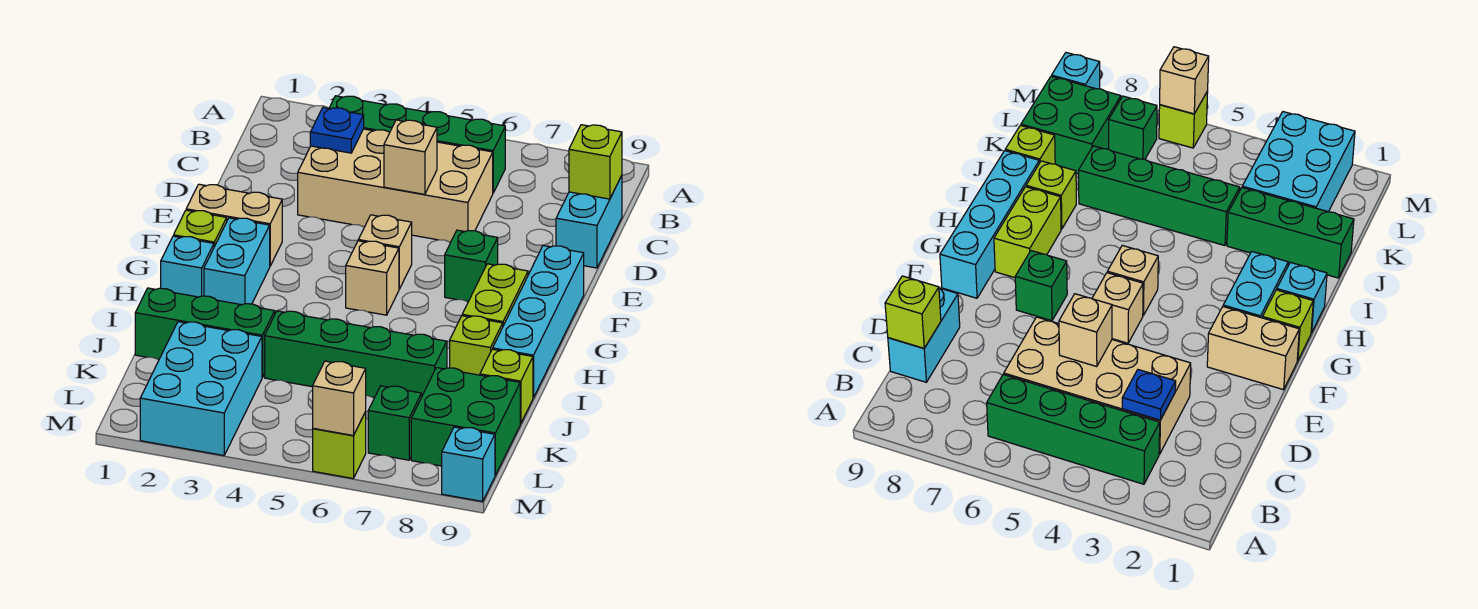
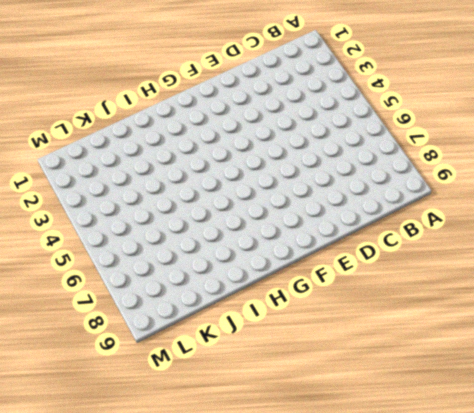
none -> green 1x4 brick [329,96,505,193]
none -> tan 2x4 brick [298,129,493,242]
none -> cyan 1x2 brick [556,176,622,268]

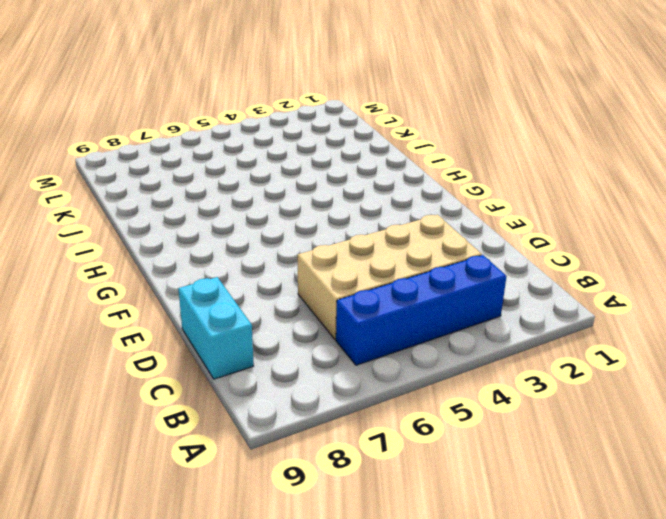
blue 1x4 brick [336,255,507,365] -> green 1x4 brick [329,96,505,193]
none -> tan 1x2 brick [186,184,282,266]
none -> tan 1x1 brick [358,215,412,289]
none -> green 1x1 brick [445,230,498,302]

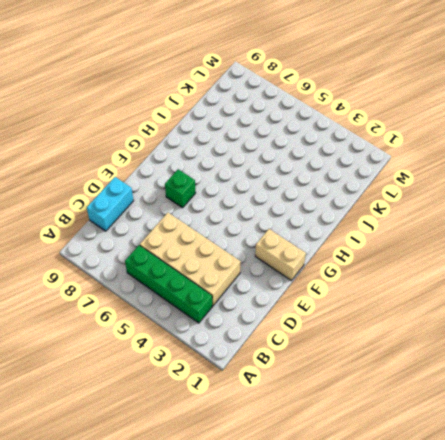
none -> tan 1x1 brick [358,215,412,289]
none -> cyan 1x4 brick [493,246,584,398]
none -> lime 1x1 brick [174,210,227,247]

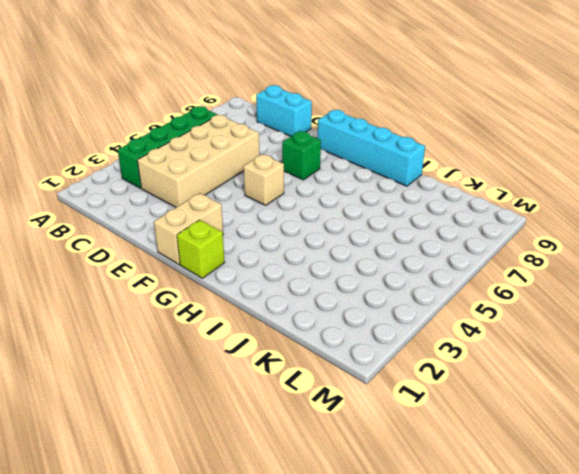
none -> cyan 1x2 brick [204,218,270,305]
none -> tan 1x1 brick [346,241,399,315]
none -> lime 1x2 brick [462,264,528,325]

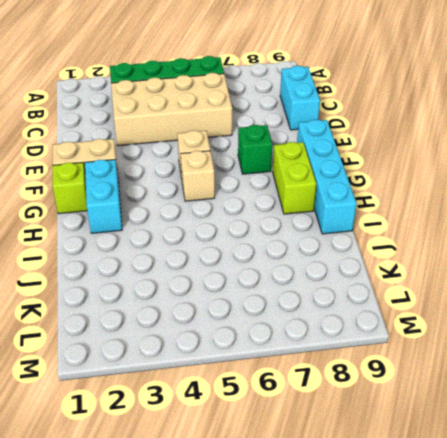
none -> cyan 1x1 brick [161,236,214,297]
none -> lime 1x1 brick [450,316,503,375]
none -> green 1x3 brick [135,288,275,378]

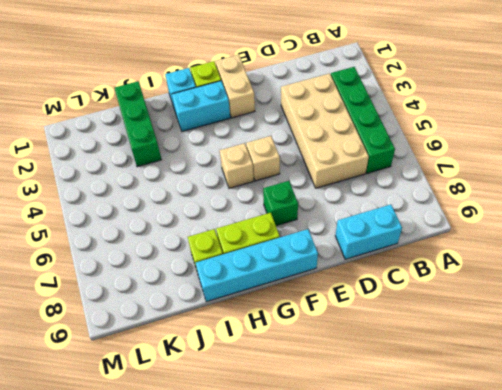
none -> green 1x4 brick [265,311,447,398]
none -> lime 1x1 brick [480,349,533,424]
none -> cyan 2x3 brick [140,322,262,455]

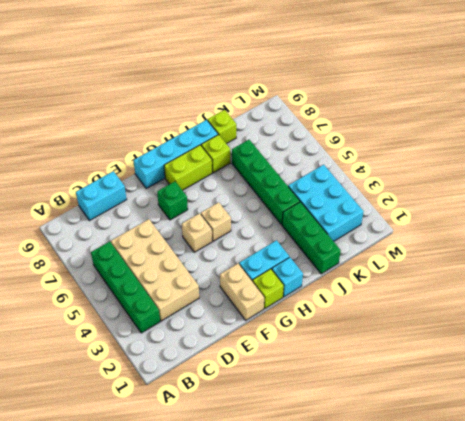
cyan 2x3 brick [288,165,364,241] -> cyan 2x3 brick turned to [140,322,262,455]
none -> green 2x2 brick [411,368,520,475]
none -> green 1x1 brick [368,386,421,460]
none -> lime 1x1 brick [313,412,366,478]

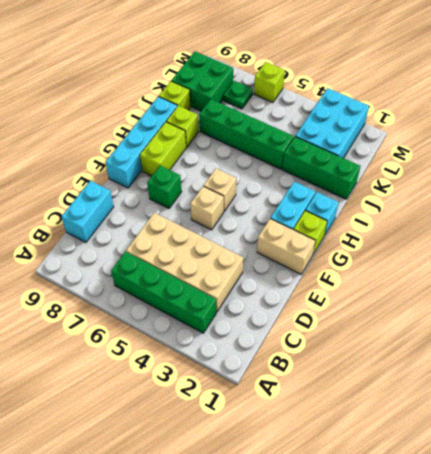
green 1x1 plate [223,81,253,109] -> green 1x1 brick [368,386,421,460]
none -> cyan 1x1 brick [442,427,495,501]
none -> blue 1x1 plate [310,108,364,153]
none -> lime 1x1 brick [569,125,622,199]

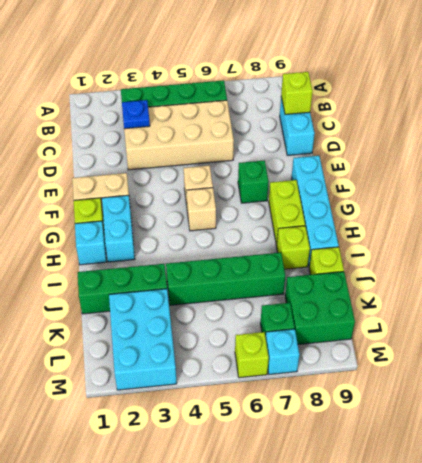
cyan 1x1 brick [266,329,299,375] -> cyan 1x1 brick moved to [442,427,495,501]
none -> tan 1x1 brick [384,120,437,194]
none -> tan 1x1 brick [313,361,366,436]

